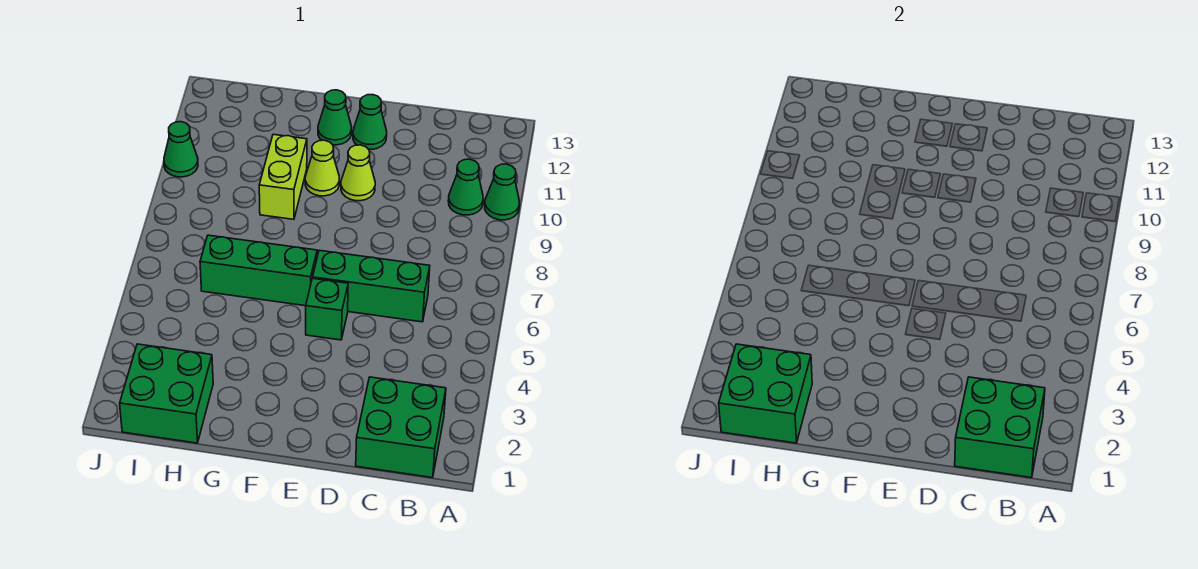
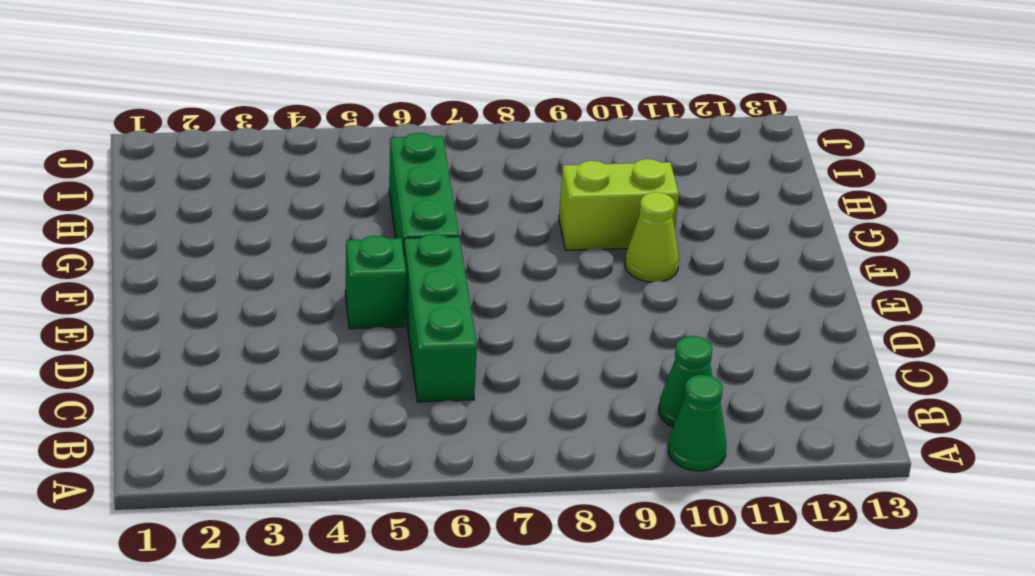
none -> green 2x2 brick [356,377,446,478]
none -> lime 1x1 cone [341,145,375,201]
none -> green 1x1 cone [353,95,387,149]

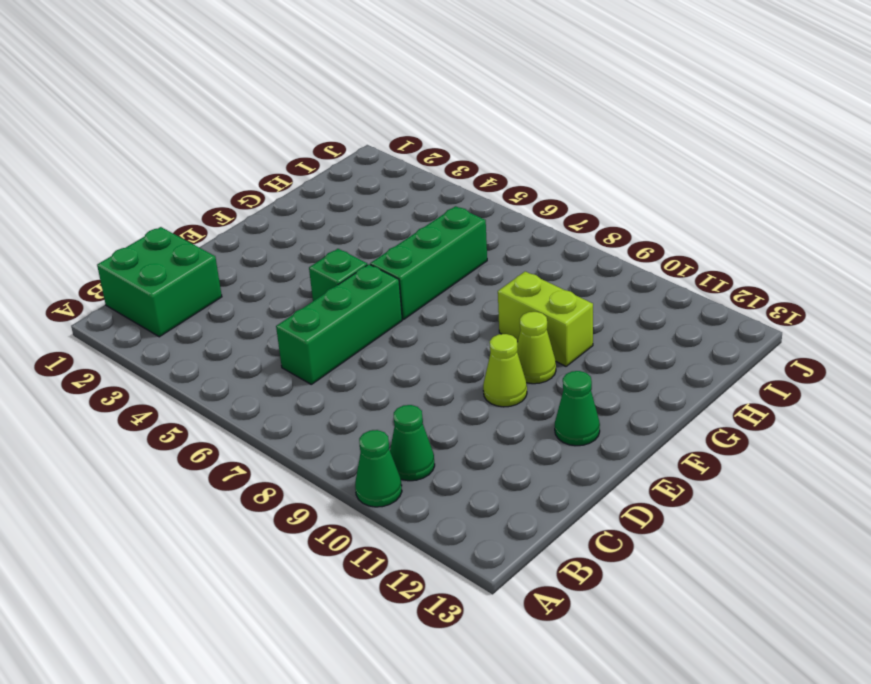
none -> green 1x1 cone [318,90,352,145]
none -> green 2x2 brick [120,344,213,443]
none -> green 1x1 cone [164,122,198,177]

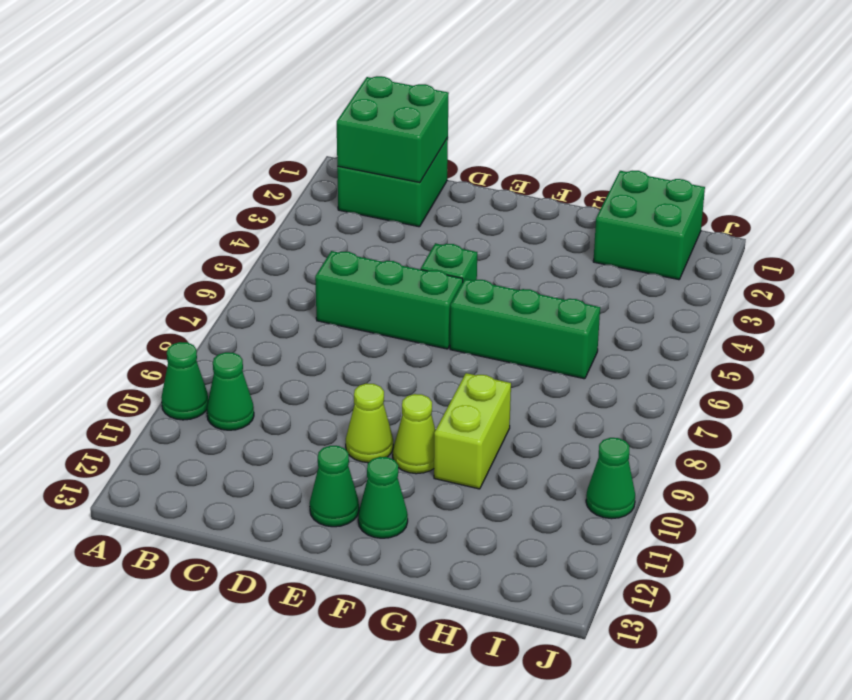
none -> green 2x2 brick [719,344,812,443]

